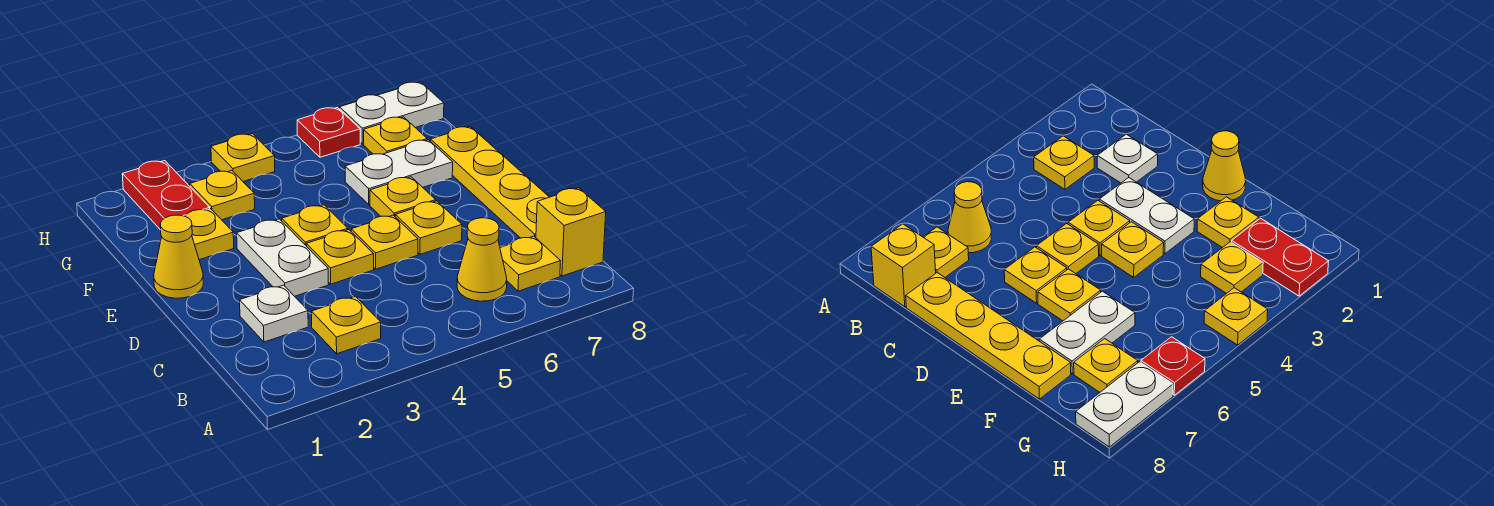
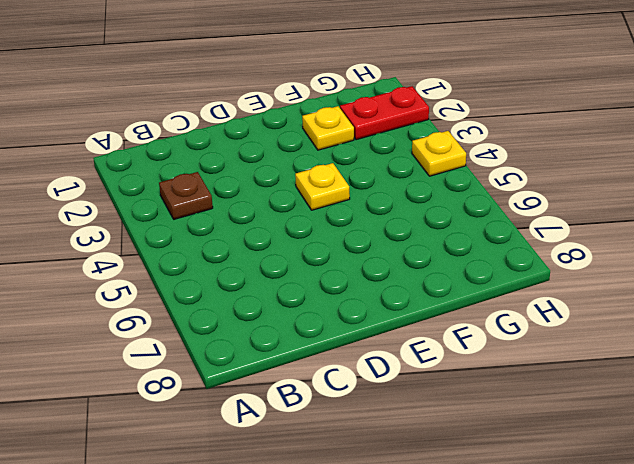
brown 1x1 plate [159,172,213,219] -> yellow 1x1 plate [312,296,381,354]
none -> yellow 1x1 cone [457,218,507,301]
none -> yellow 1x1 plate [500,236,560,291]
none -> yellow 1x1 brick [536,188,606,276]

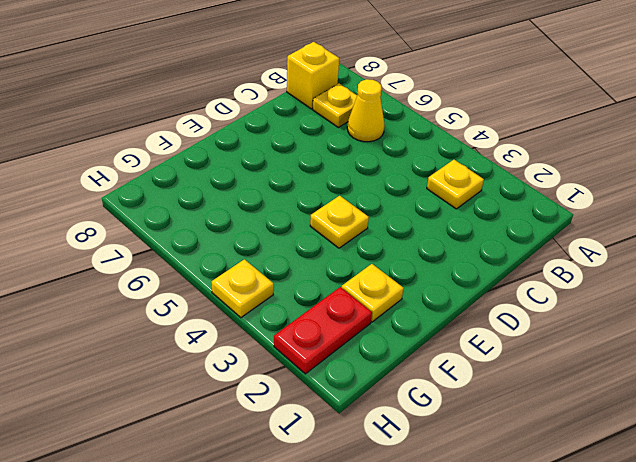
none -> white 1x1 plate [240,285,308,342]
none -> yellow 1x4 plate [430,127,549,238]
none -> white 1x2 plate [237,219,329,296]

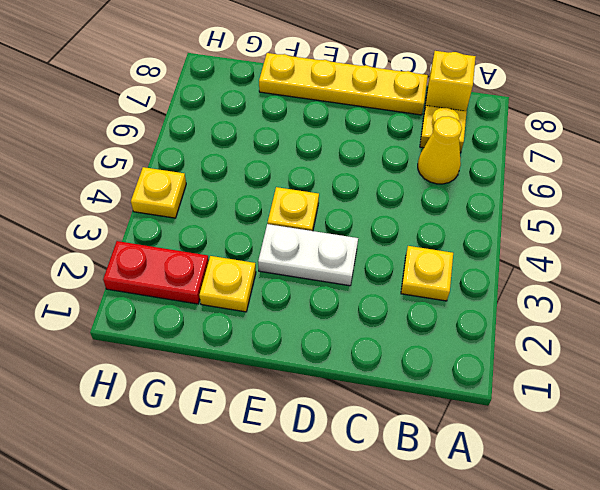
none -> white 1x1 plate [240,285,308,342]
none -> yellow 1x1 plate [306,230,374,284]
none -> yellow 1x1 plate [351,215,418,269]

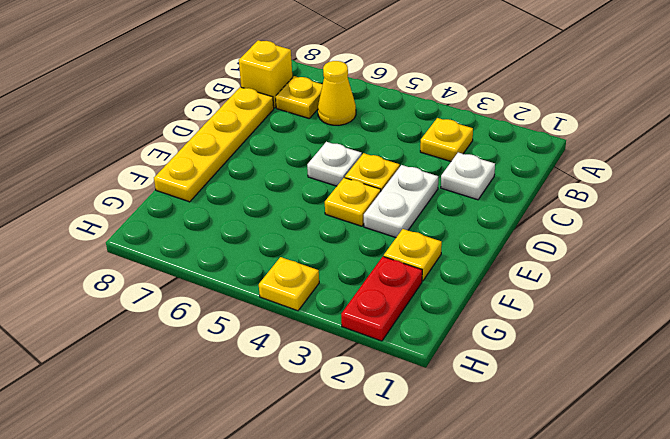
white 1x1 plate [307,142,362,186] -> yellow 1x1 plate [351,215,418,269]
none -> yellow 1x1 plate [395,201,462,254]
none -> yellow 1x1 cone [154,215,203,298]
none -> yellow 1x1 plate [370,177,436,217]

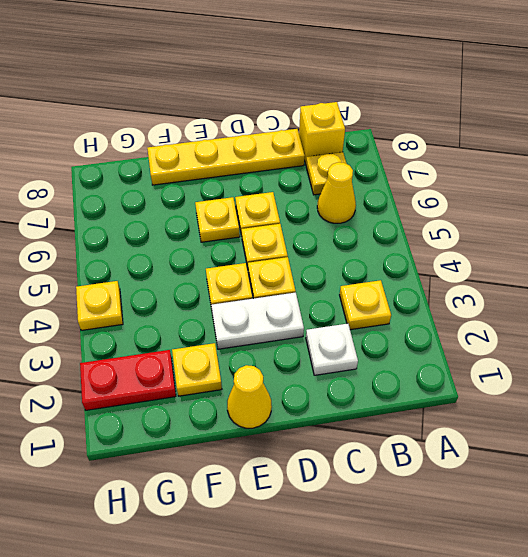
none -> white 1x2 plate [345,140,453,205]
none -> yellow 1x1 plate [190,170,255,220]
none -> yellow 1x1 plate [364,117,427,154]

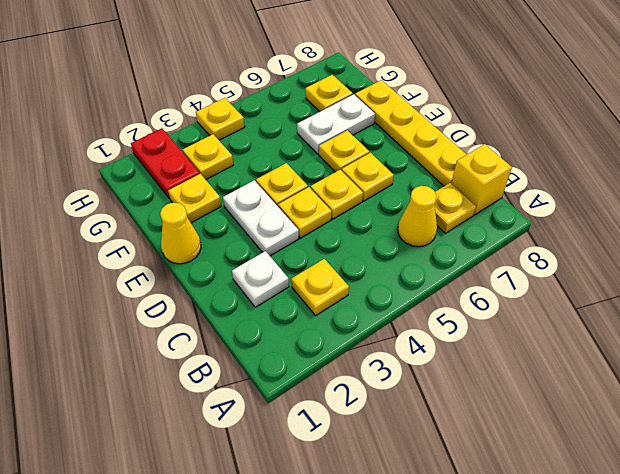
none -> red 1x1 plate [297,108,360,157]
none -> white 1x2 plate [339,82,444,144]

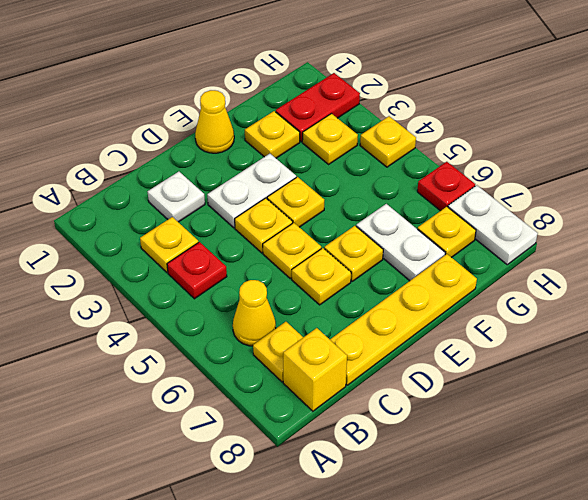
red 1x1 plate [167,242,227,299] -> none

